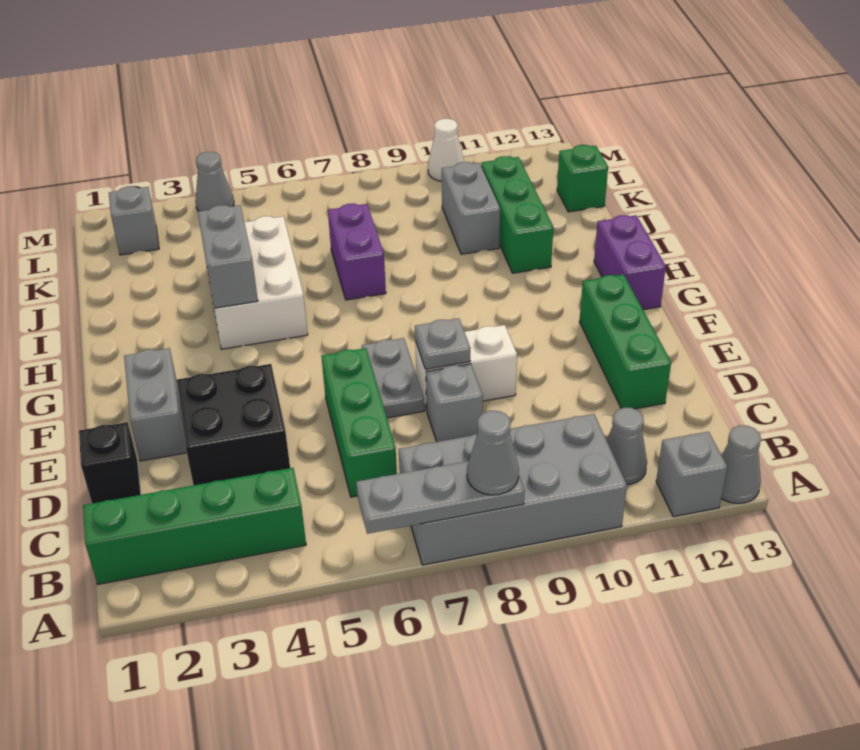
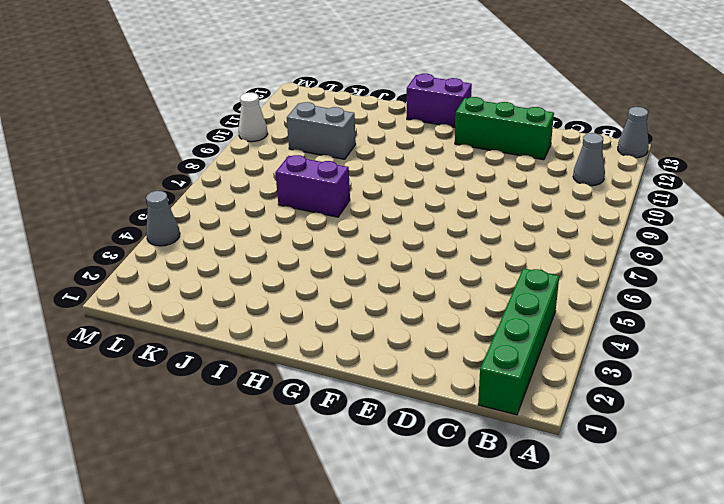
none -> grey 2x4 brick [399,414,627,565]
none -> grey 1x1 brick [656,432,727,517]
none -> green 1x3 brick [321,348,397,497]

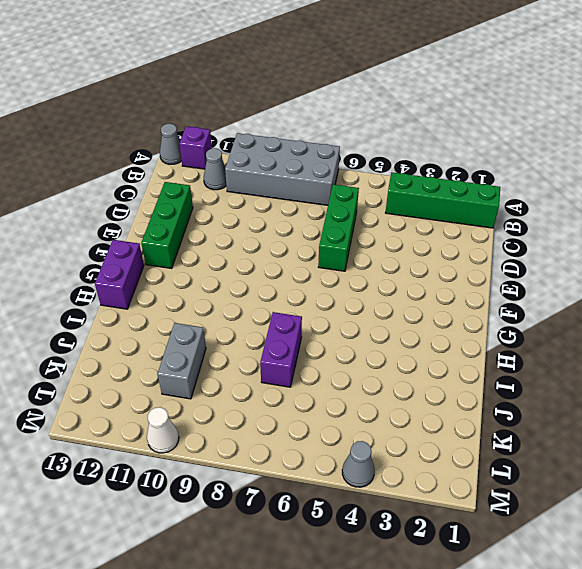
purple 1x1 brick [179,127,212,169] -> grey 1x1 brick [656,432,727,517]
none -> black 1x1 brick [79,422,141,503]
none -> black 2x2 brick [177,364,290,485]
none -> grey 1x1 brick [426,364,483,442]

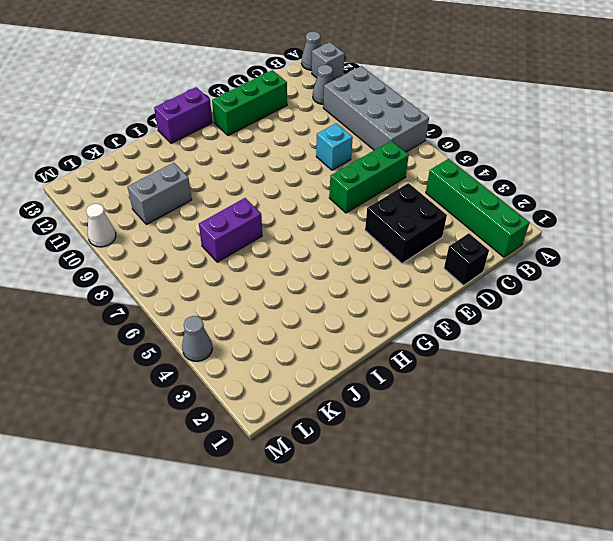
cyan 1x1 brick [316,123,353,170] -> grey 1x1 brick [426,364,483,442]
none -> grey 1x2 brick [124,348,187,461]
none -> grey 1x2 plate [362,338,424,418]
none -> white 1x2 brick [415,325,517,411]

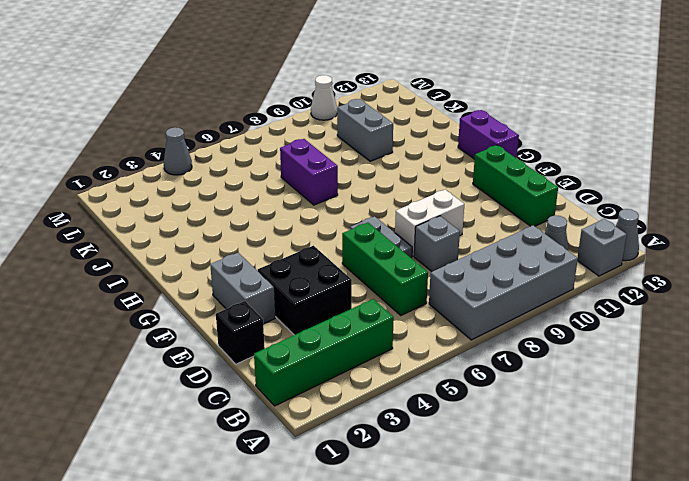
none -> white 2x3 brick [205,216,308,349]
none -> green 1x3 brick [481,156,553,273]
none -> green 1x1 brick [557,145,608,212]

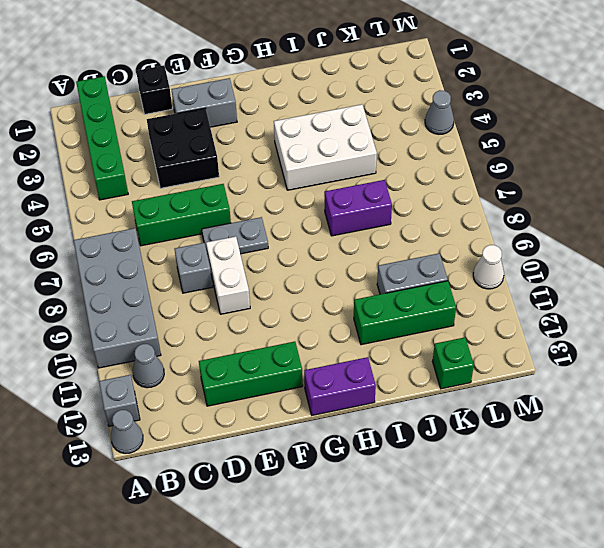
none -> grey 1x1 brick [109,186,159,255]
none -> grey 1x3 plate [356,461,525,534]
none -> grey 1x1 plate [415,318,470,369]

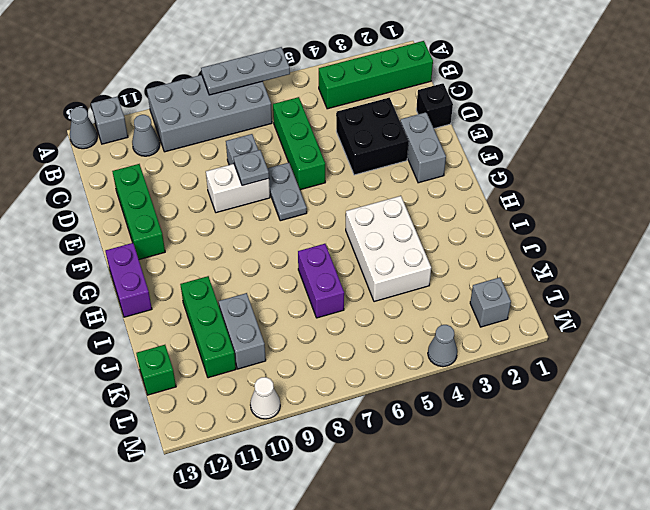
none -> grey 1x2 brick [198,205,258,308]
none -> grey 1x1 cone [467,411,519,495]

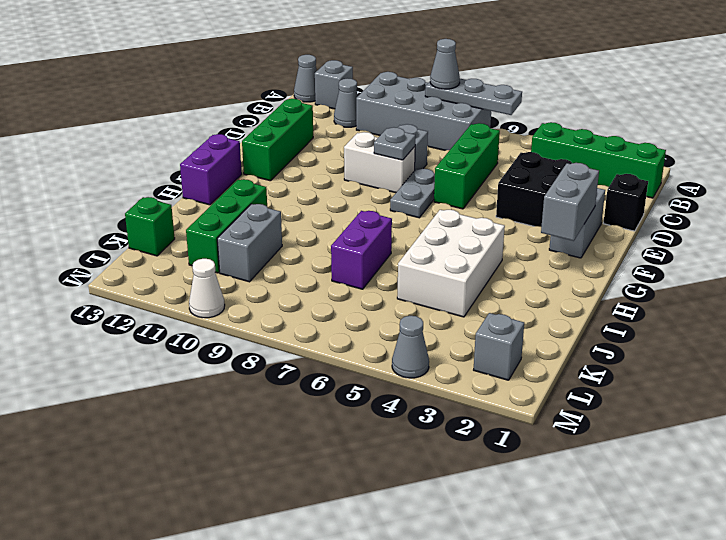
grey 1x2 brick [541,163,599,241] -> grey 1x2 brick moved to [198,205,258,308]

